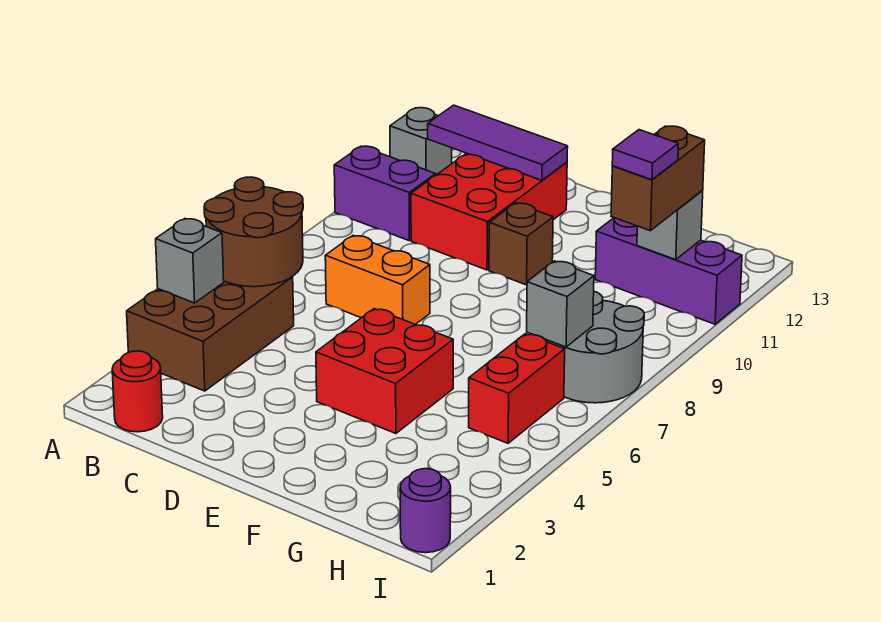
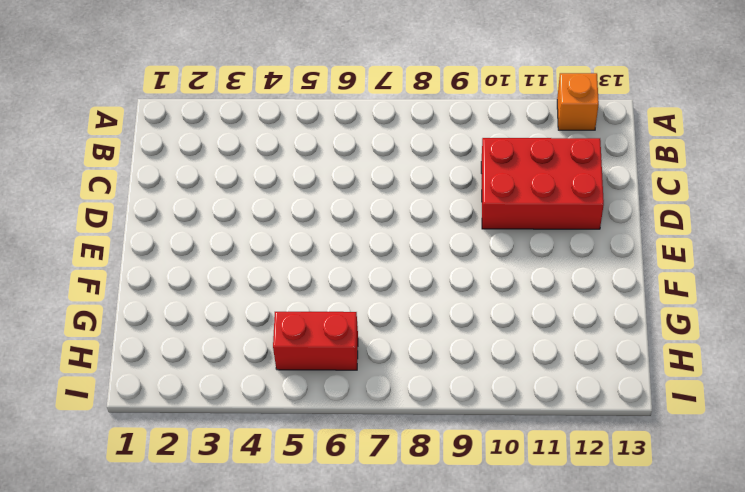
orange 1x1 brick [557,73,599,130] -> grey 1x1 brick [390,108,452,175]
none -> brown 2x3 brick [127,277,294,391]
none -> purple 1x2 brick [334,146,436,240]
none -> red 1x1 round brick [112,351,163,432]

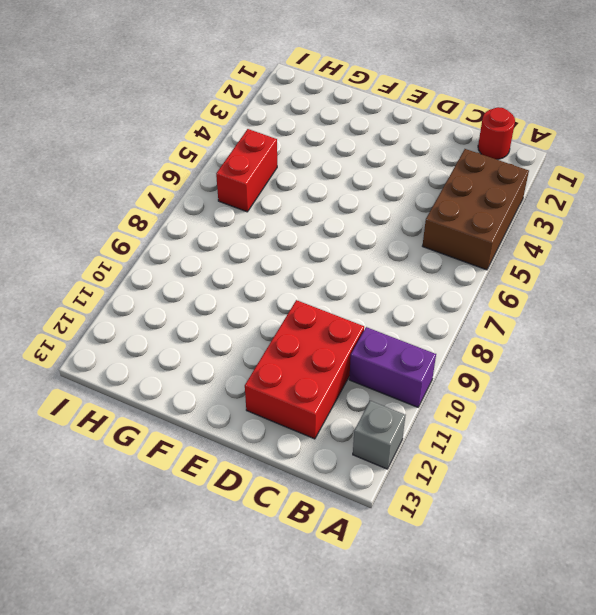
none -> orange 1x2 brick [325,236,430,324]
none -> red 2x2 brick [316,309,453,434]
none -> brown 1x1 brick [489,203,553,285]

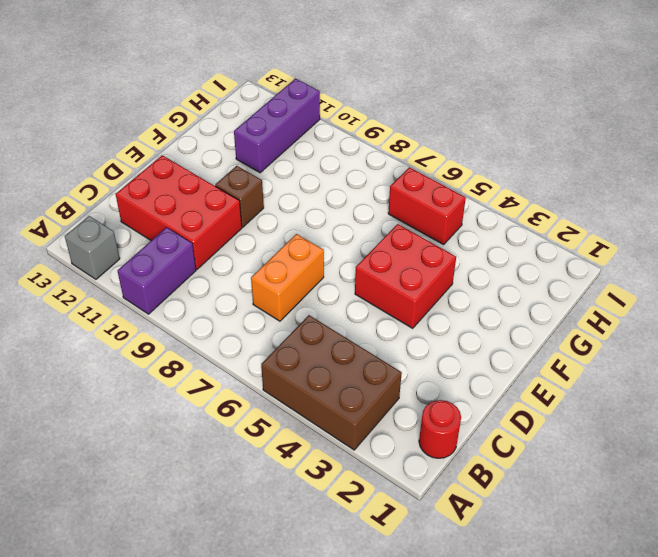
none -> grey 2x2 round brick [545,291,644,403]
none -> purple 1x1 round brick [400,469,451,553]
none -> grey 1x1 brick [156,219,224,303]

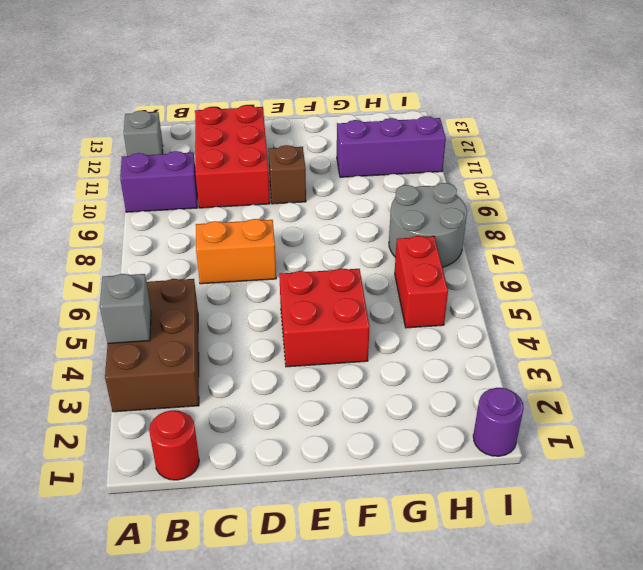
none -> brown 2x2 round brick [204,177,303,287]
none -> purple 1x3 tile [428,105,568,180]
none -> grey 1x1 brick [527,261,594,347]

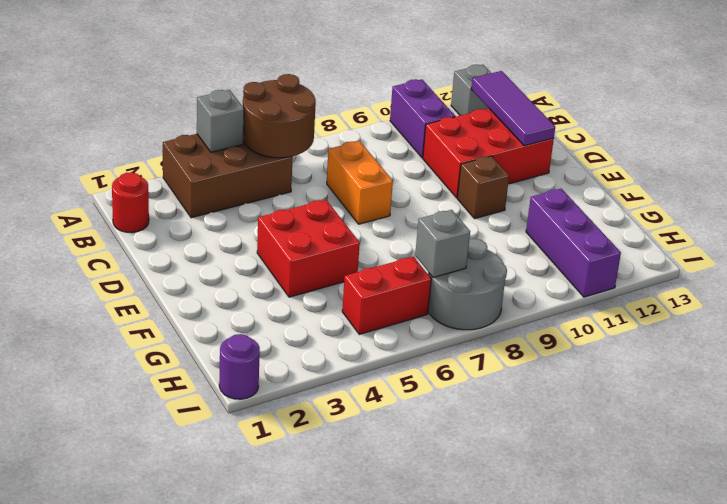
none -> grey 1x1 brick [637,190,703,260]
none -> brown 1x2 brick [611,126,705,231]
none -> purple 1x1 tile [612,130,678,180]

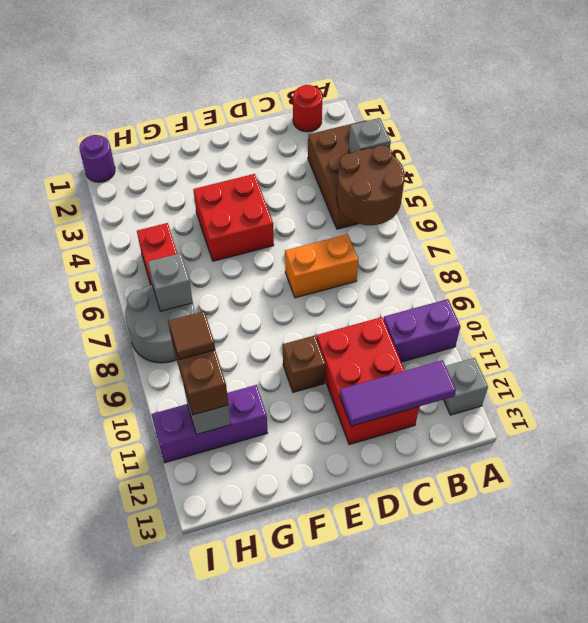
brown 1x1 tile [168,311,215,360] -> purple 1x1 tile [612,130,678,180]

